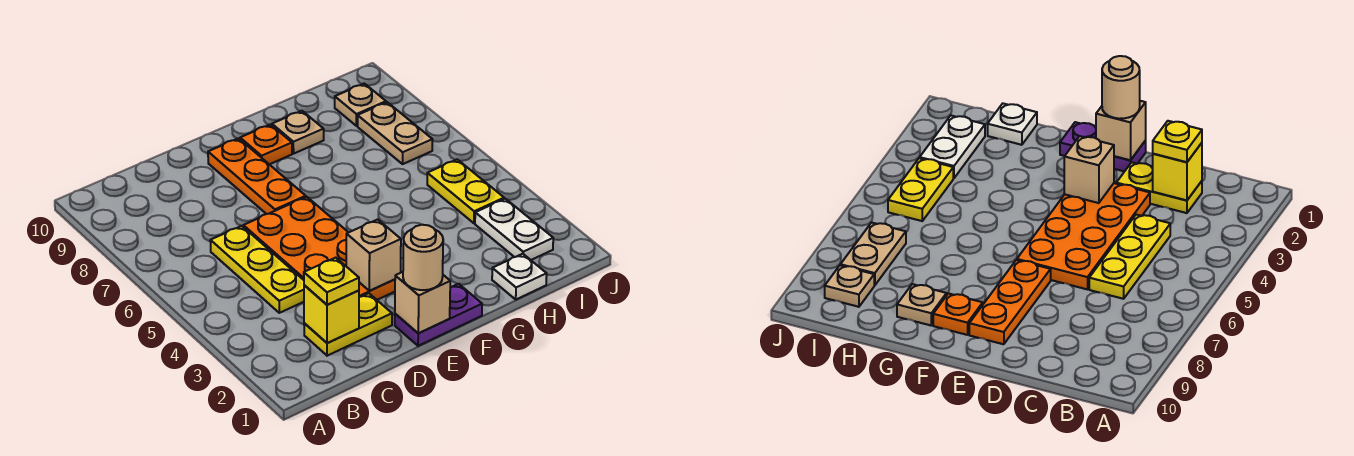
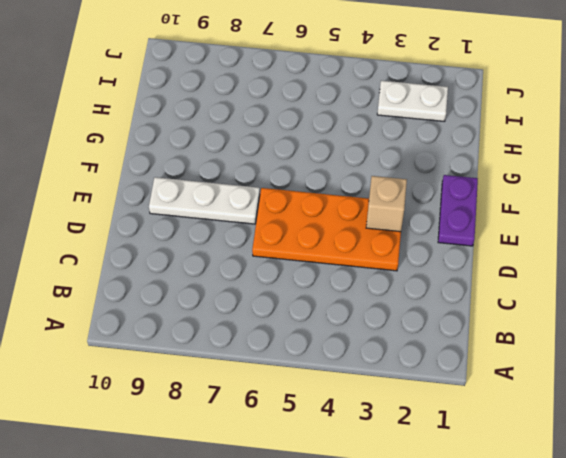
white 1x3 plate [149,177,260,224] -> orange 1x3 plate [208,138,306,214]
none -> yellow 1x2 plate [304,293,392,356]
none -> yellow 1x3 plate [210,226,304,313]
none -> orange 1x1 plate [240,124,292,164]

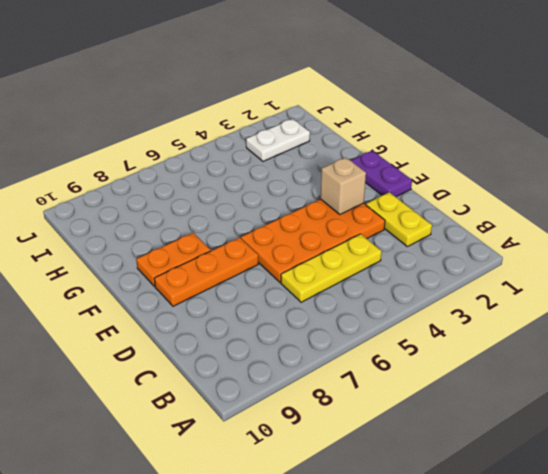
orange 1x2 plate [136,233,211,287] -> orange 1x1 plate [240,124,292,164]
none -> tan 1x1 plate [272,111,324,154]
none -> white 1x1 plate [492,254,547,299]
none -> yellow 1x2 plate [427,159,504,223]

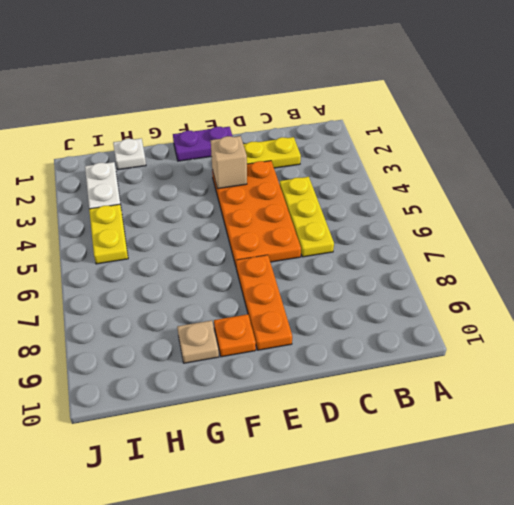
none -> tan 1x2 plate [358,102,433,164]
none -> tan 1x1 plate [335,84,386,126]
none -> yellow 1x1 brick [304,285,359,343]

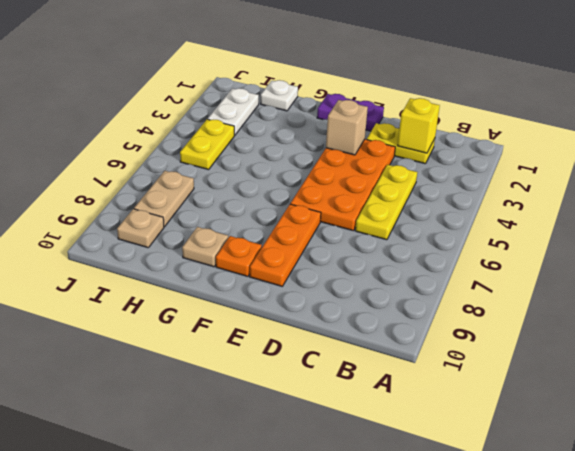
none -> tan 1x1 brick [395,272,450,333]
none -> yellow 1x1 plate [304,258,359,305]
none -> tan 1x1 round brick [403,225,443,290]

